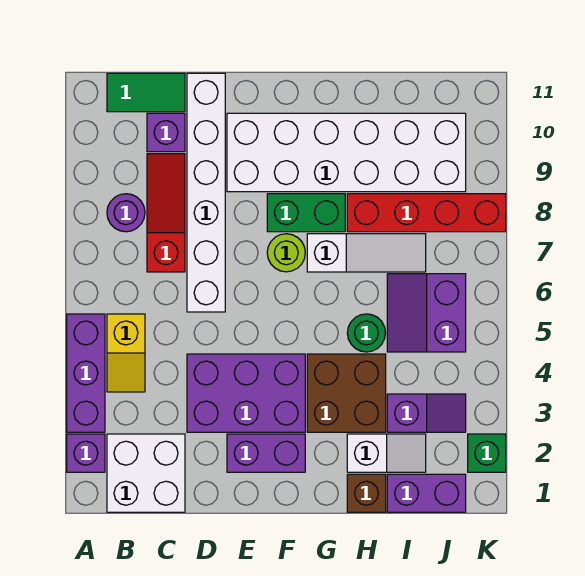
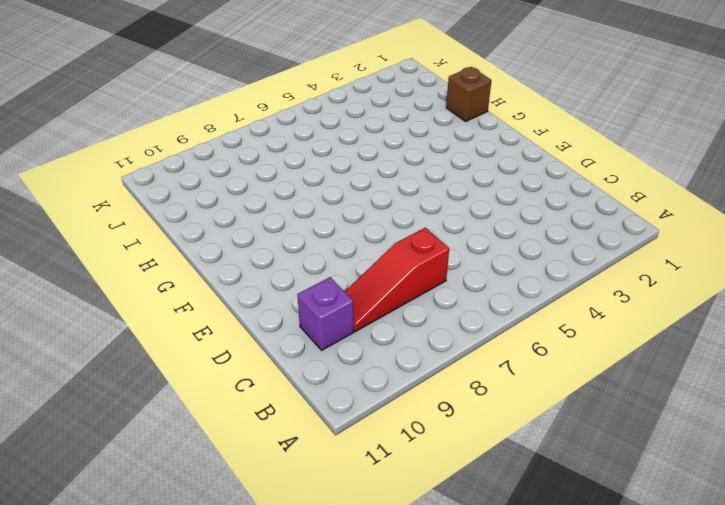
none -> purple 1x1 brick [67,434,105,472]
none -> purple 1x3 brick [67,314,105,432]
none -> white 2x2 brick [107,434,185,512]

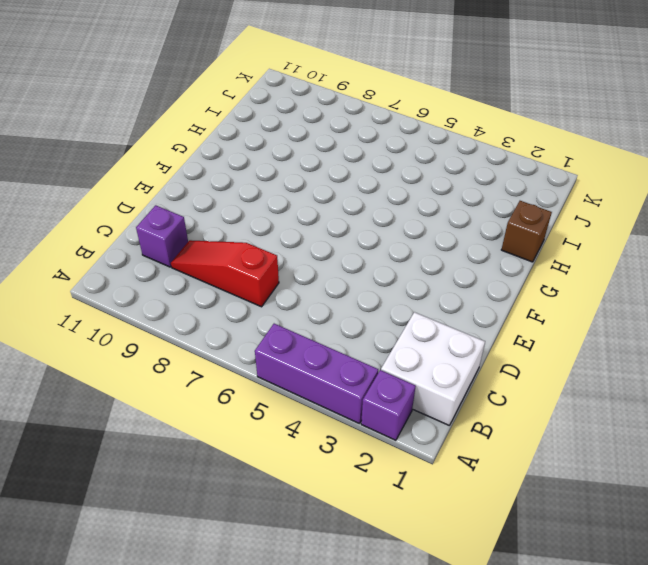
none -> yellow 1x2 slope [107,314,145,392]
none -> purple 1x1 round brick [107,194,145,232]
none -> green 1x2 tile [107,73,185,112]

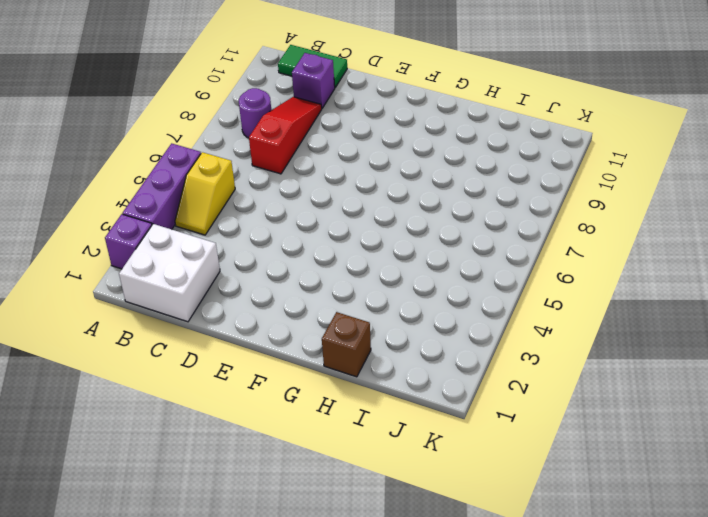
none -> purple 2x3 brick [187,354,305,432]
none -> white 1x6 brick [187,73,225,312]
none -> purple 1x2 brick [227,434,305,472]

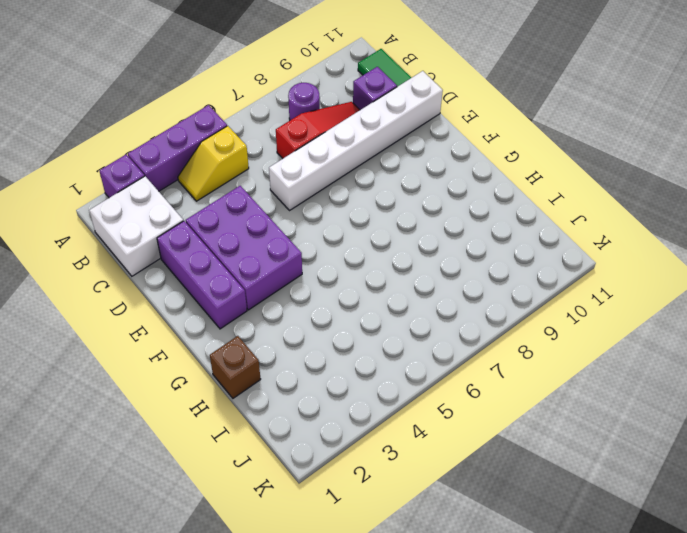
purple 1x3 brick [157,221,247,329] -> purple 1x2 brick [227,434,305,472]
none -> white 2x6 brick [227,113,466,192]
none -> lime 1x1 round brick [267,234,305,272]
none -> green 1x2 brick [267,194,345,232]

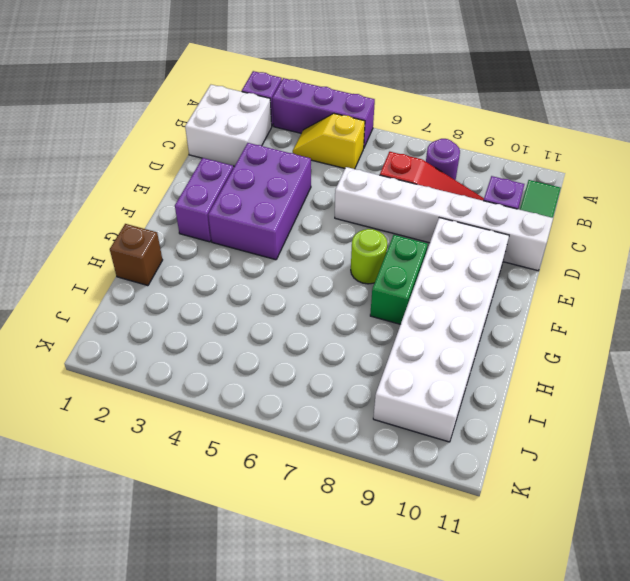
none -> brown 2x2 brick [307,354,386,432]
none -> white 1x3 slope [307,234,426,272]
none -> white 1x2 slope [347,434,426,472]

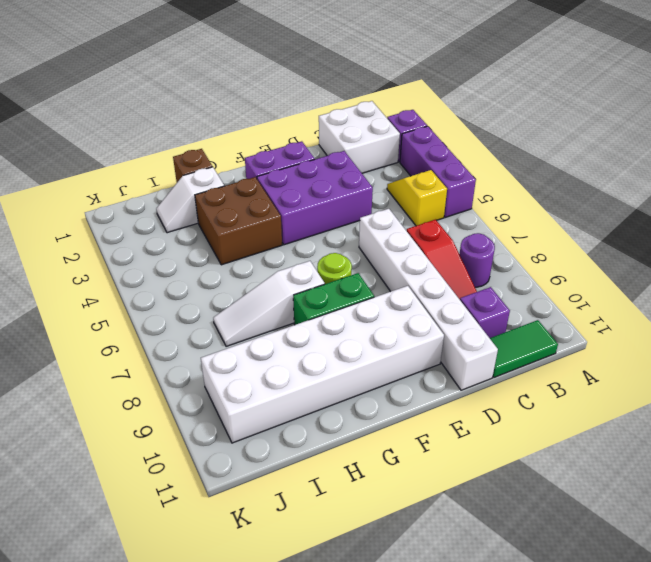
none -> green 1x1 round brick [347,314,385,352]
none -> red 1x4 brick [347,194,506,232]
none -> purple 1x2 brick [387,474,466,512]

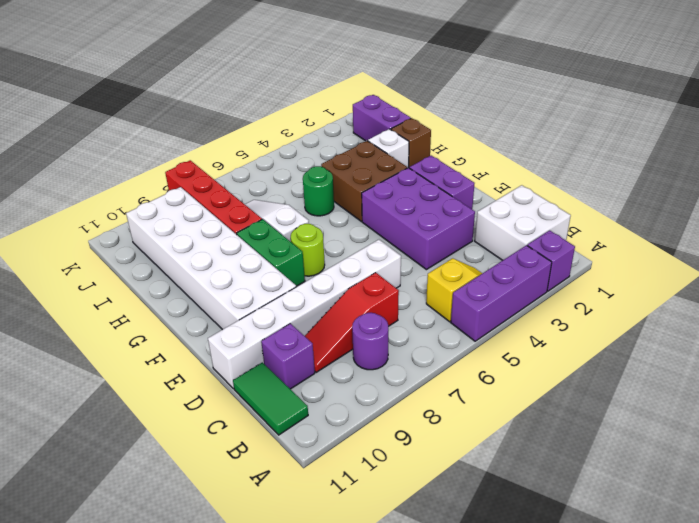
none -> purple 1x2 slope [387,394,466,432]
none -> purple 2x2 slope [387,274,466,352]
none -> green 1x1 brick [468,434,506,472]

